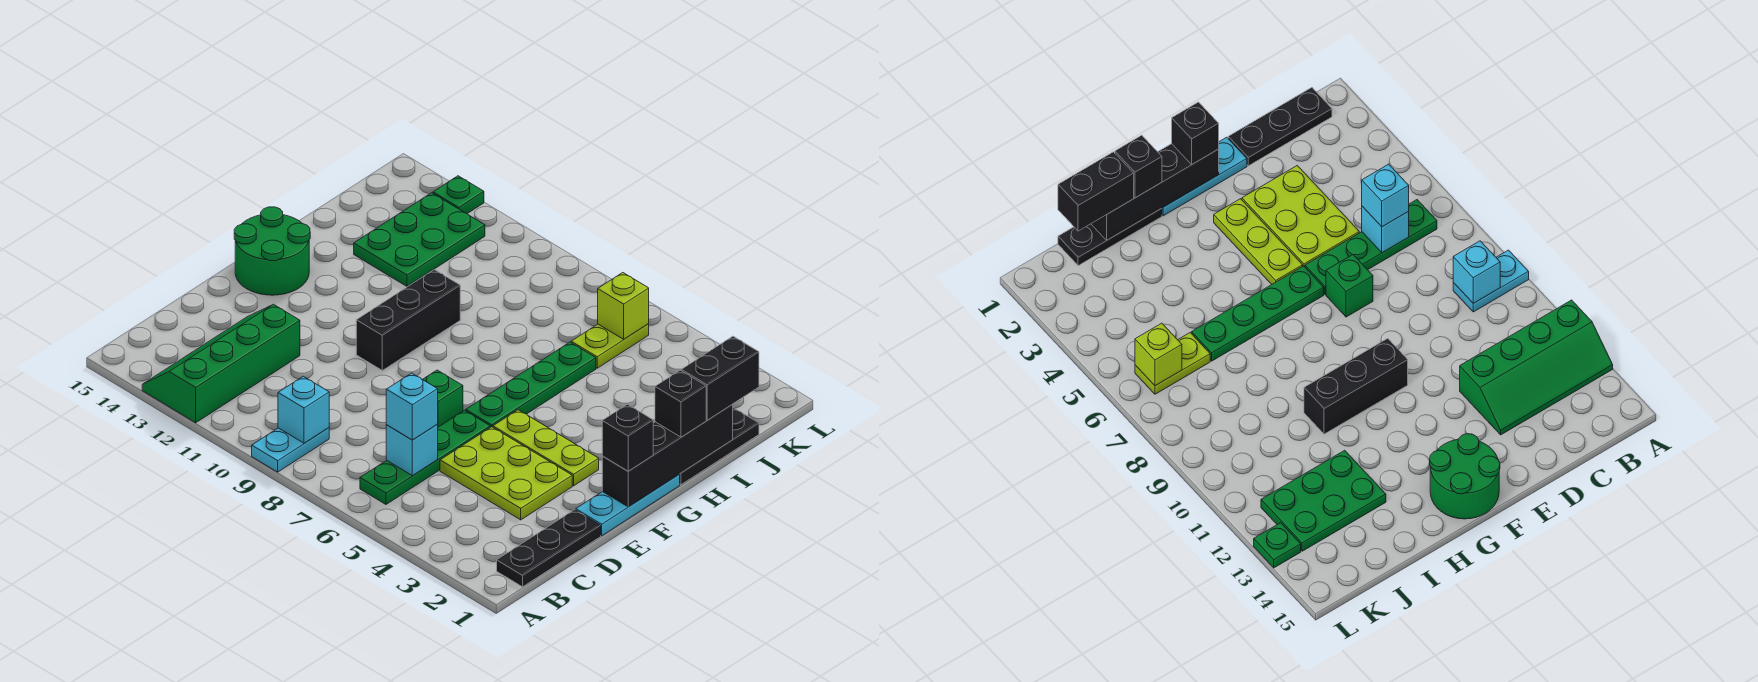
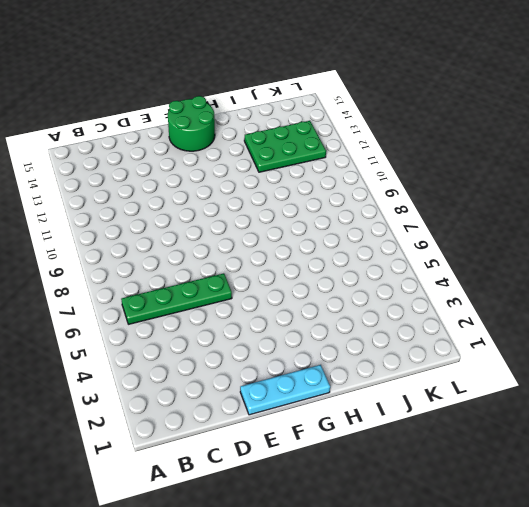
none -> cyan 1x2 plate [252,428,329,472]
none -> green 2x4 slope [142,304,300,423]
none -> black 1x3 plate [497,510,601,587]

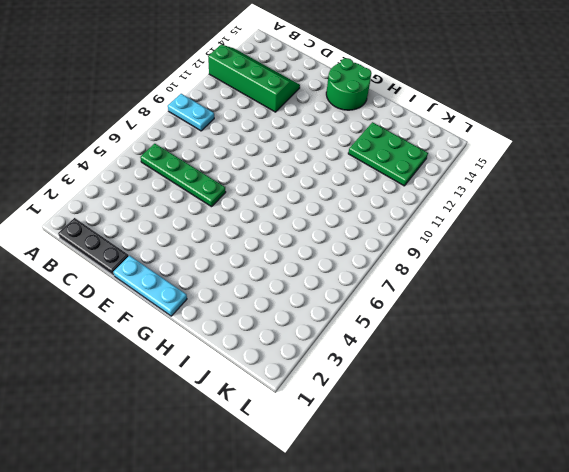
none -> lime 2x3 plate [440,427,572,520]
none -> green 1x1 brick [423,370,463,427]
none -> lime 1x3 plate [493,410,599,486]

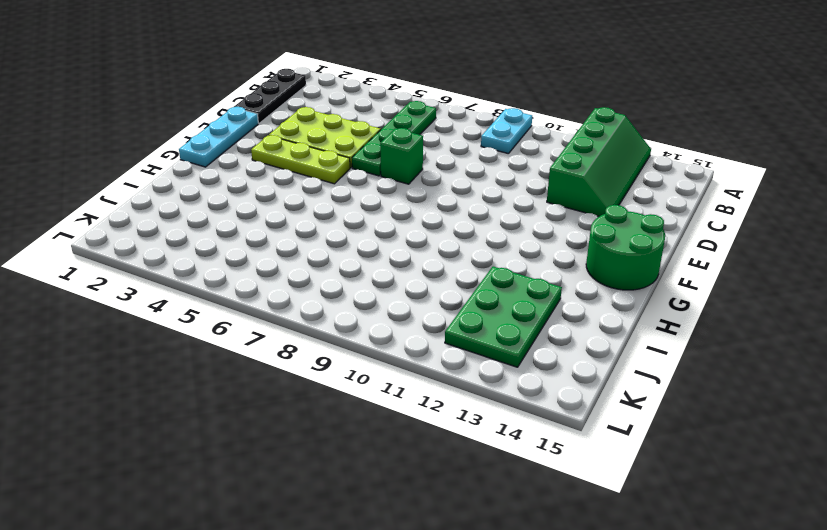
none -> green 1x4 plate [466,342,596,427]
none -> black 1x3 brick [356,270,460,370]
none -> black 1x3 plate [680,408,759,485]

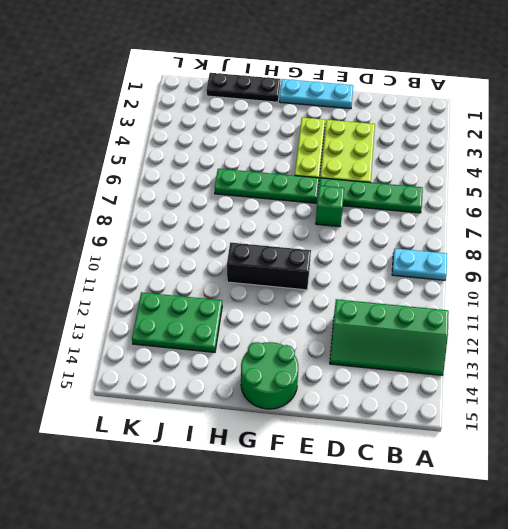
none -> black 1x3 plate [497,510,601,587]
none -> lime 1x2 plate [571,324,649,368]
none -> green 1x1 plate [433,176,484,214]

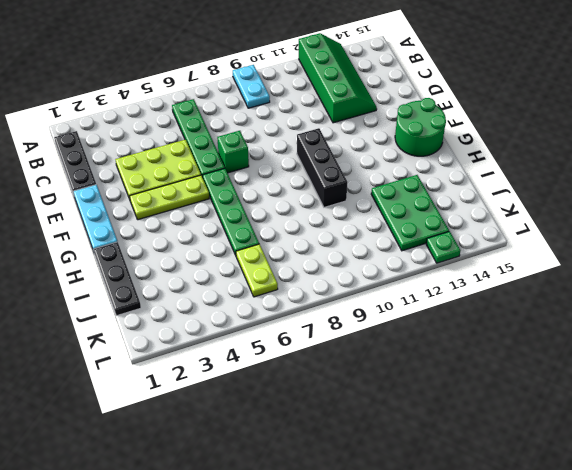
none -> cyan 1x1 brick [278,376,329,443]
none -> cyan 1x1 brick [386,425,438,476]
none -> black 1x4 brick [602,405,733,507]

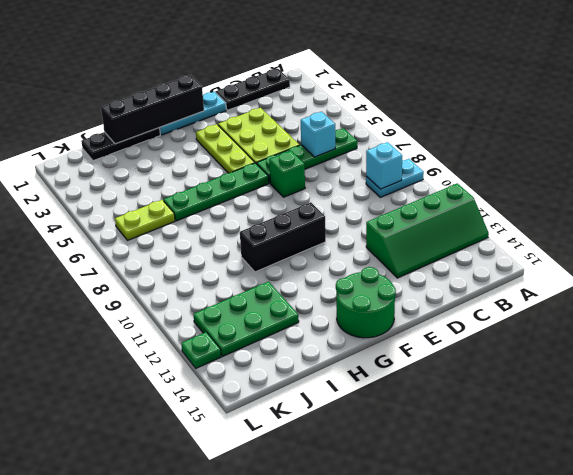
none -> lime 1x1 brick [598,273,649,339]
none -> cyan 1x1 brick [386,373,438,440]
none -> black 1x1 brick [602,404,653,471]

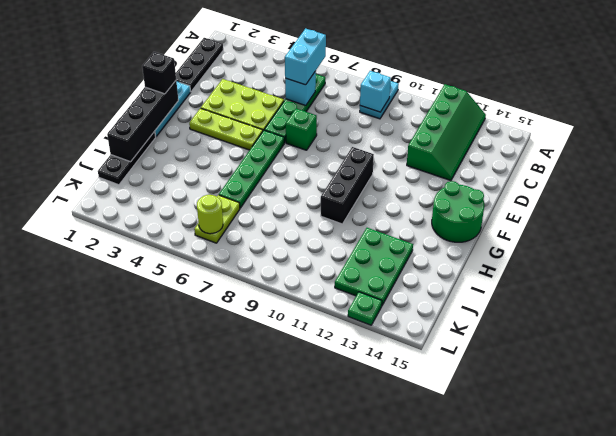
cyan 1x2 brick [285,28,326,85] -> cyan 1x1 brick [386,373,438,440]
lime 1x1 round brick [197,195,223,234] -> lime 1x1 brick [598,273,649,339]
none -> black 1x1 brick [655,370,706,437]
none -> black 1x2 brick [681,336,759,420]

